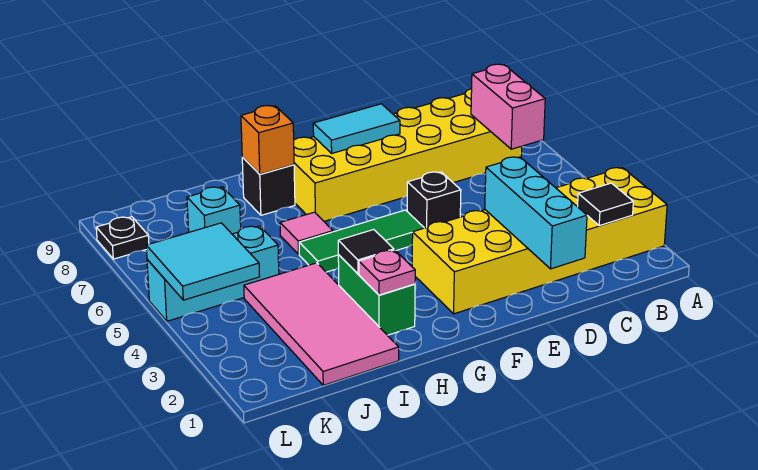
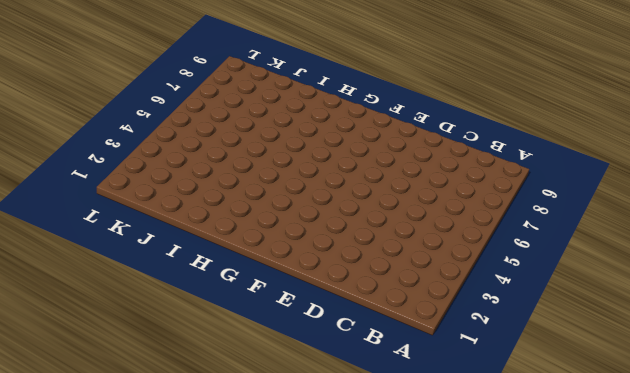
none -> yellow 2x6 brick [412,168,667,314]
none -> yellow 2x6 brick [294,89,522,221]
none -> black 1x1 brick [407,172,461,228]

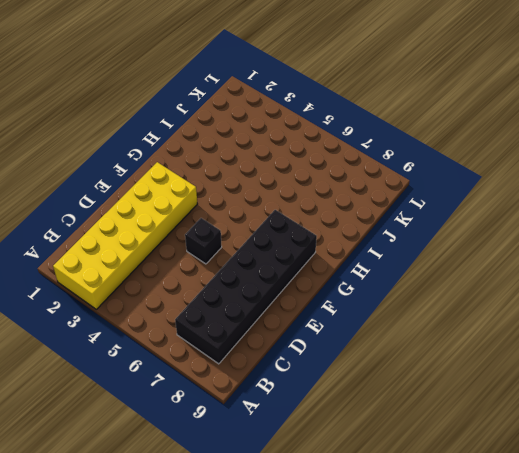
black 2x6 brick [175,210,317,364] -> yellow 2x6 brick [294,89,522,221]
none -> green 1x3 tile [299,210,424,272]
none -> green 1x2 brick [338,255,415,335]
none -> pink 1x1 tile [280,212,333,254]

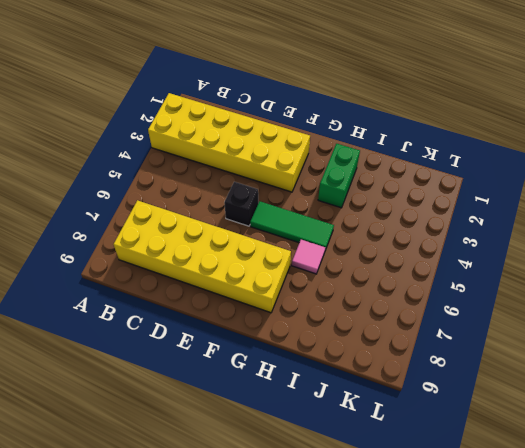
none -> black 1x1 brick [242,157,295,215]
none -> pink 2x4 tile [244,263,399,385]
none -> cyan 1x3 brick [147,226,279,321]

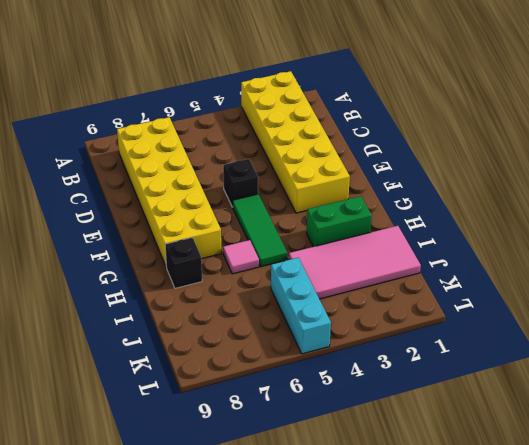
none -> cyan 1x1 brick [187,187,241,234]
none -> black 1x1 plate [96,217,149,259]
none -> black 1x1 tile [578,183,633,226]

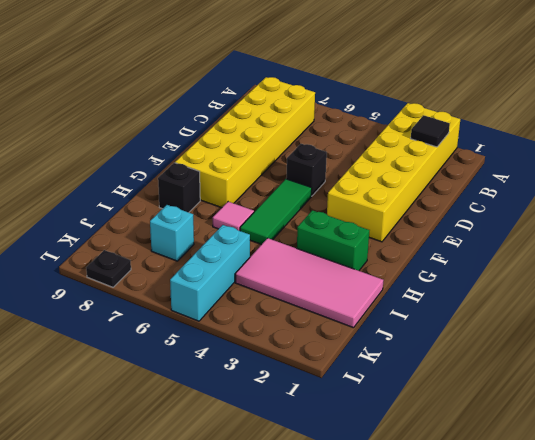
none -> pink 1x2 brick [471,64,545,149]
none -> cyan 1x3 brick [485,157,587,269]
none -> cyan 1x2 tile [313,104,400,153]

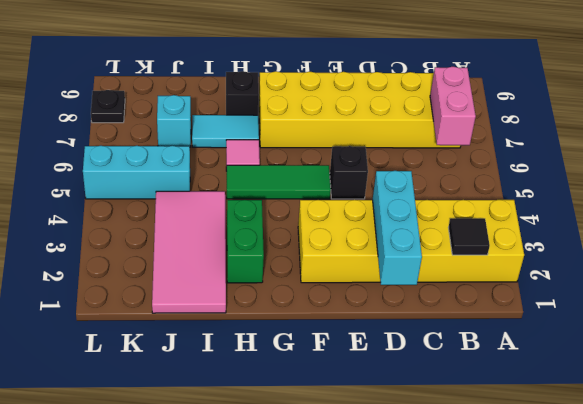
cyan 1x2 tile [192,115,259,148] -> cyan 1x2 tile moved to [313,104,400,153]
none -> pink 1x1 plate [359,250,415,295]
none -> black 1x1 tile [338,230,394,274]
none -> orange 1x1 brick [241,106,294,174]

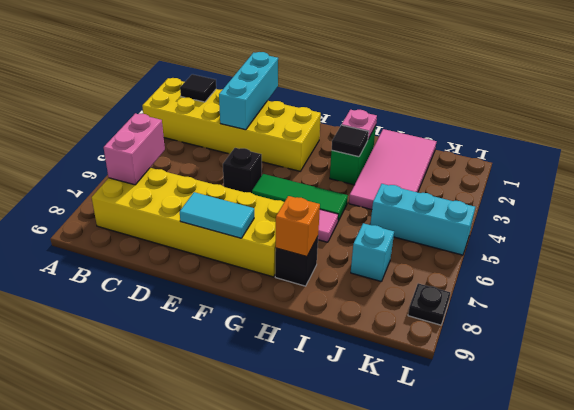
none -> cyan 2x2 tile [146,223,260,300]

